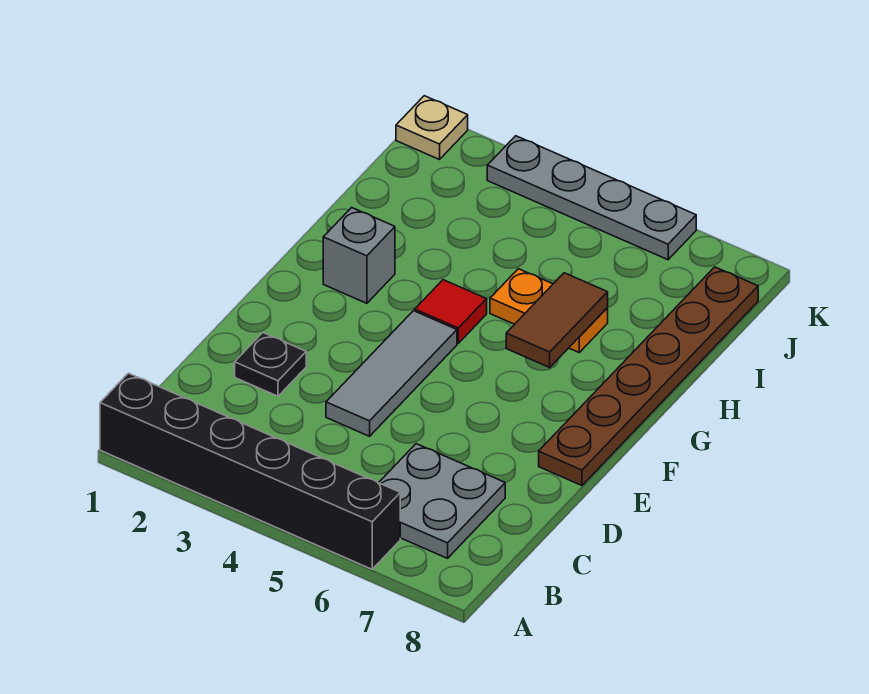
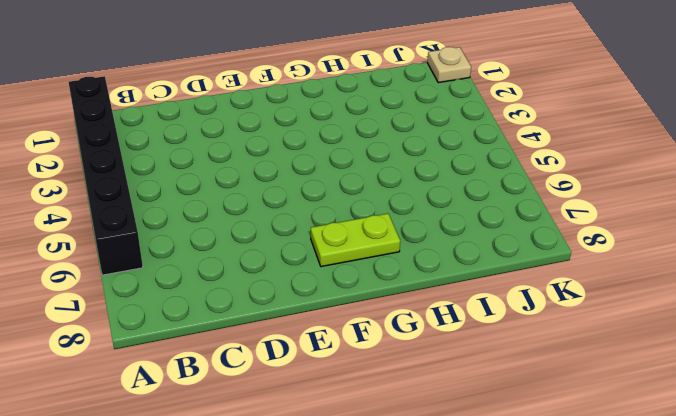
lime 1x2 plate [311,214,400,267] -> none
none -> grey 2x2 plate [379,444,505,558]
none -> black 1x1 plate [235,333,306,396]

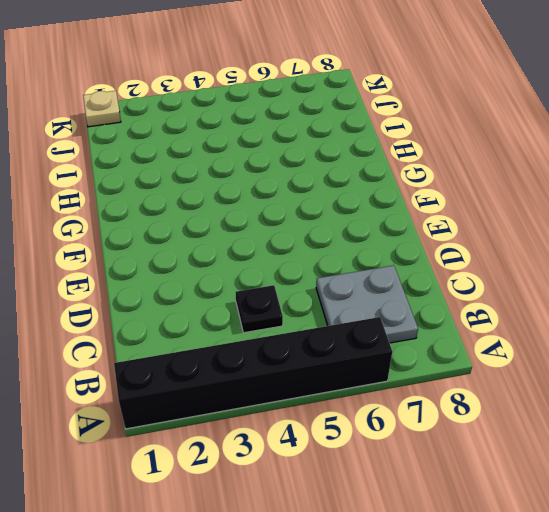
black 1x1 plate [236,285,283,333] -> black 1x1 plate moved to [235,333,306,396]
none -> grey 1x3 tile [326,311,457,436]
none -> brown 1x6 plate [539,267,758,486]

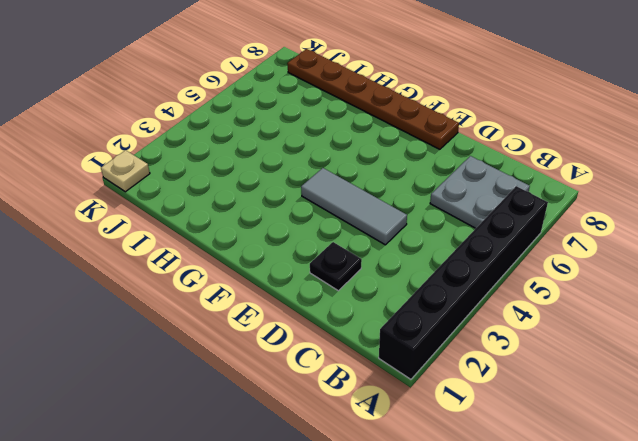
none -> grey 1x1 brick [323,208,395,303]
none -> red 1x1 tile [415,280,487,343]

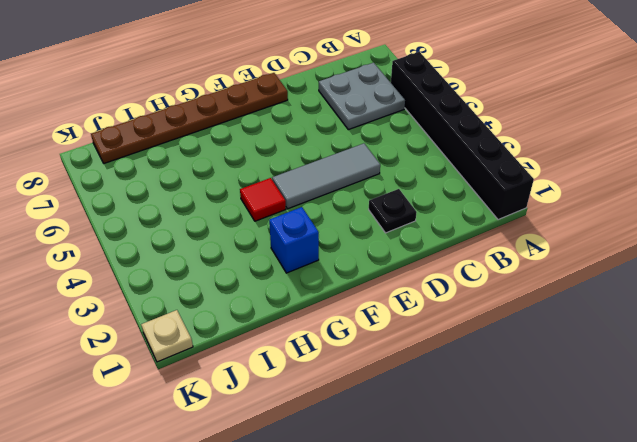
blue 1x1 brick [269,207,319,273] -> grey 1x1 brick [323,208,395,303]
none -> orange 1x2 plate [490,269,608,352]
none -> grey 1x4 plate [487,136,696,260]

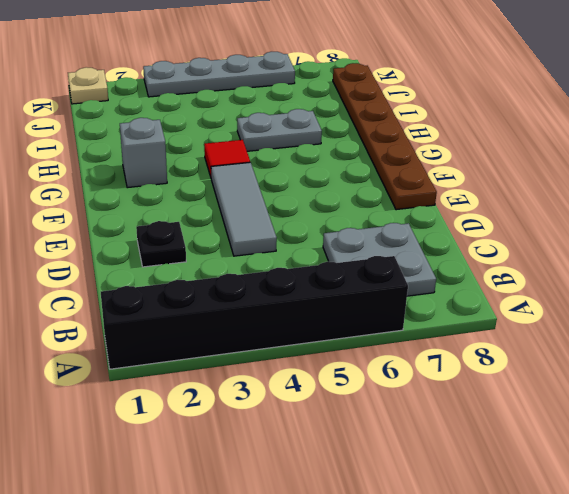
grey 1x2 plate [237,109,322,151] -> orange 1x2 plate [490,269,608,352]
none -> brown 1x2 tile [506,273,608,367]

